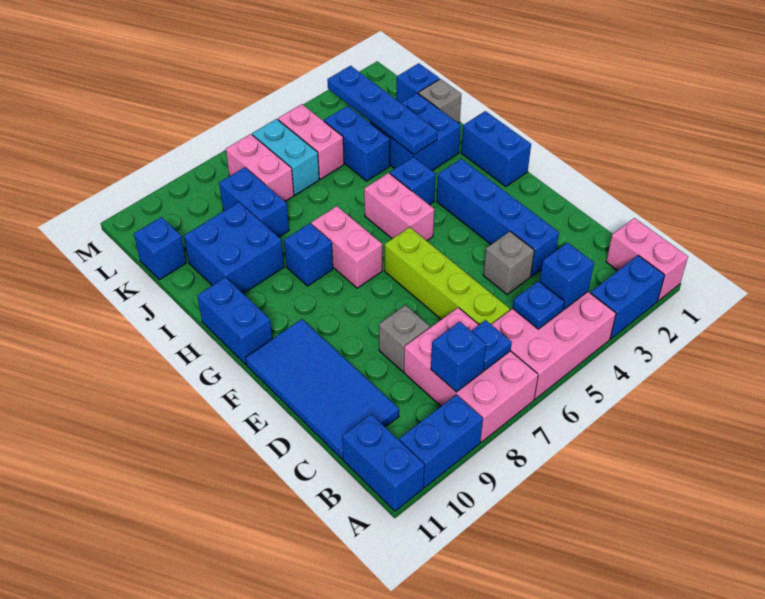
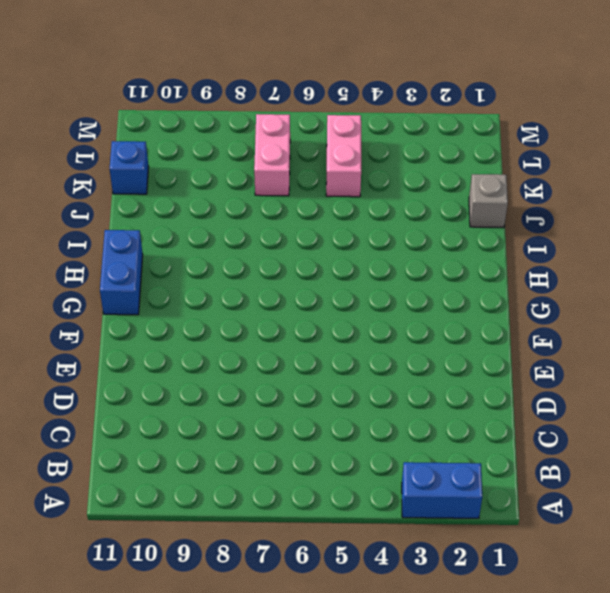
none -> pink 1x2 brick [606,218,688,301]
none -> pink 2x3 brick [491,292,616,399]
none -> pink 2x3 brick [404,308,538,442]
none -> blue 1x2 brick [399,395,483,488]

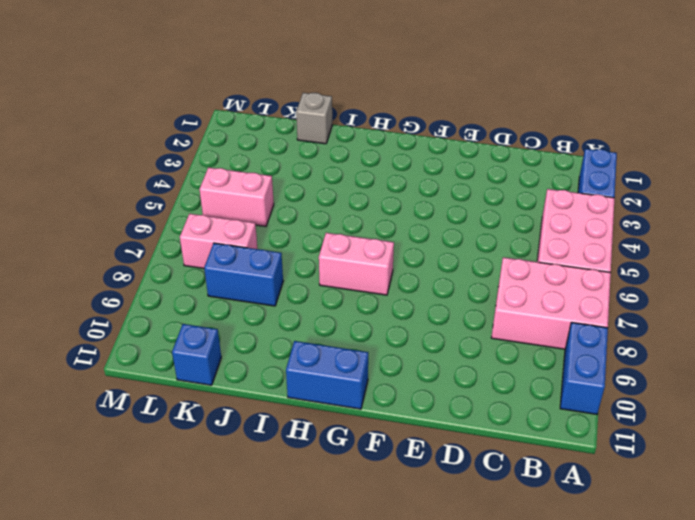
none -> pink 1x2 brick [606,218,688,301]
none -> blue 1x2 brick [342,414,424,511]
none -> lime 1x4 brick [385,227,510,325]
none -> blue 2x4 tile [246,319,399,459]

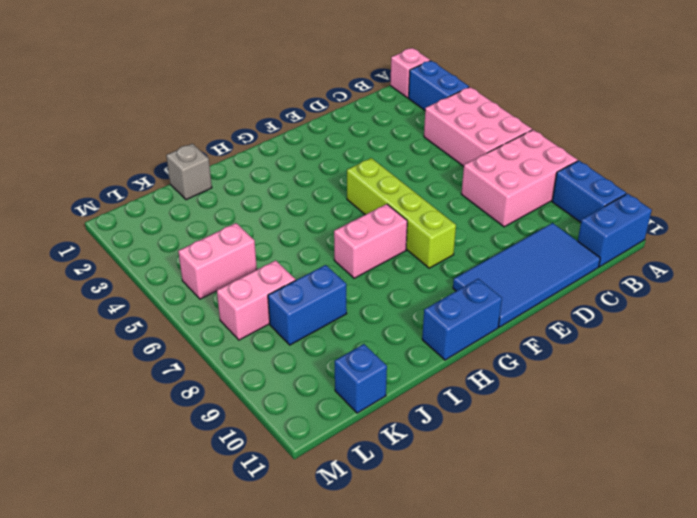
pink 1x1 brick [390,48,430,98] -> pink 1x2 brick [606,218,688,301]
lime 1x4 brick [347,158,456,268] -> lime 1x4 brick turned to [385,227,510,325]
none -> blue 1x4 brick [437,159,559,276]
none -> grey 1x1 brick [483,232,535,294]
none -> grey 1x1 brick [379,305,430,371]
none -> blue 1x2 brick [461,111,531,187]

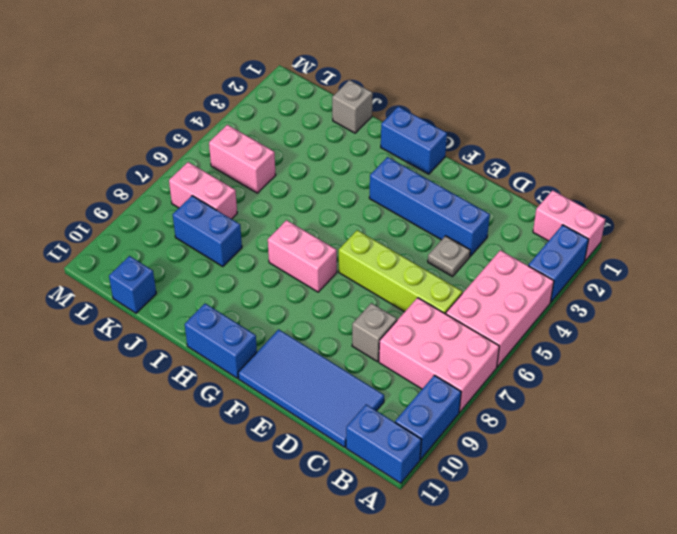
grey 1x1 plate [428,236,470,277] -> grey 1x1 brick [483,232,535,294]
none -> pink 1x2 brick [364,173,434,241]
none -> blue 1x1 brick [390,157,436,205]
none -> blue 1x1 brick [284,223,333,286]
none -> blue 2x2 brick [370,93,461,170]

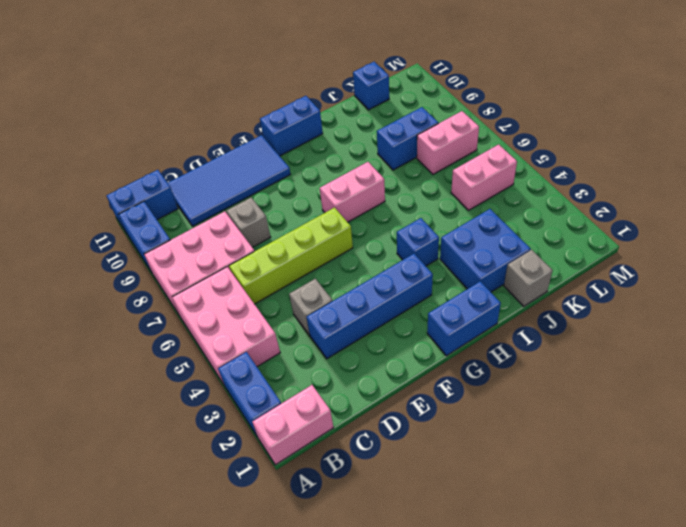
none -> pink 1x2 brick [364,173,434,241]
none -> blue 1x1 brick [284,223,333,286]
none -> blue 2x2 brick [184,202,284,294]
none -> blue 1x2 brick [324,106,390,181]

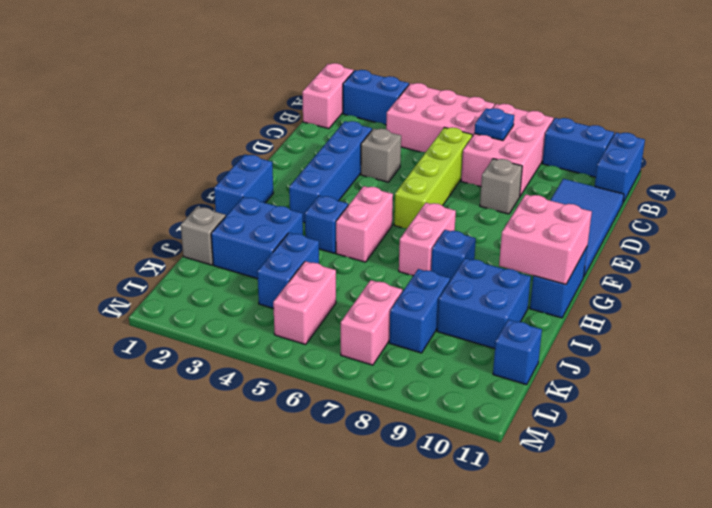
pink 2x2 brick [499,194,592,285] -> none
none -> blue 1x1 brick [396,63,439,103]
none -> cyan 1x2 brick [252,119,319,195]
none -> blue 1x1 brick [540,243,594,309]
none -> blue 1x1 plate [513,281,565,329]

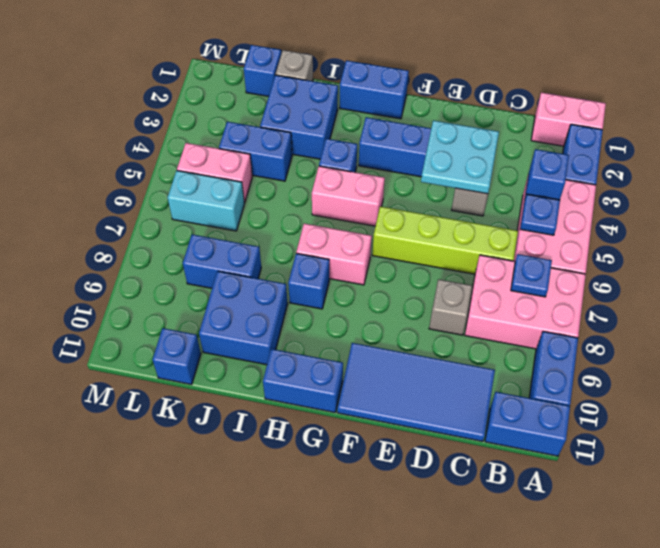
cyan 2x2 plate [421,120,499,194] -> none
none -> pink 1x2 brick [226,134,294,201]
none -> blue 1x1 brick [431,322,486,392]
none -> blue 1x4 plate [327,66,437,155]

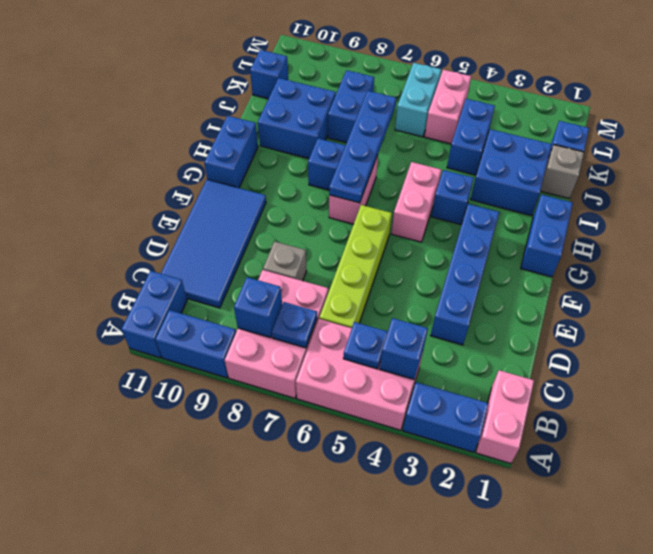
blue 1x4 plate [329,91,396,203] -> blue 1x4 plate moved to [327,66,437,155]
none -> grey 1x1 brick [483,232,535,294]
none -> pink 1x2 brick [226,134,294,201]

